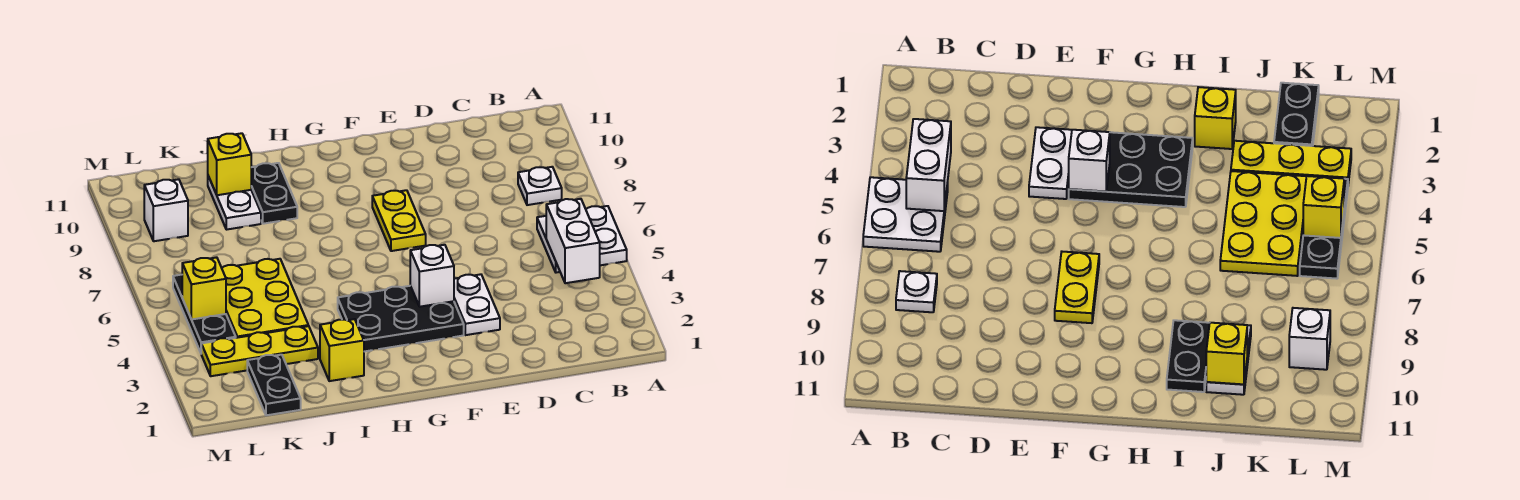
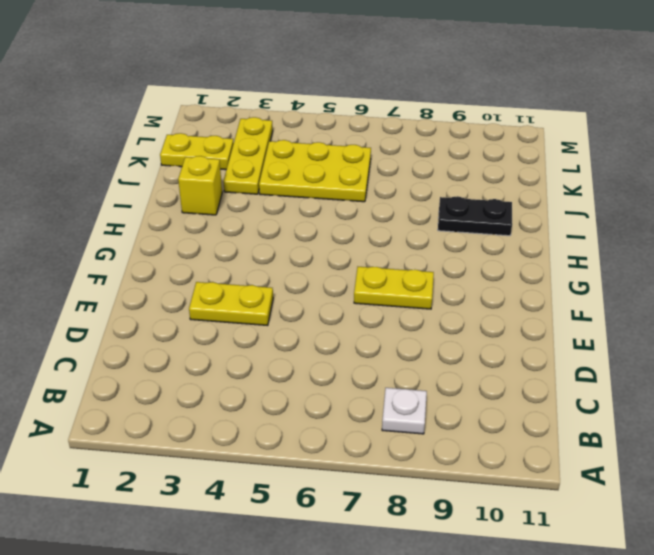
yellow 1x2 plate [189,282,273,326] -> white 1x2 plate [454,274,500,335]
yellow 1x2 plate [160,133,234,170] -> black 1x2 plate [247,355,301,415]
none -> white 2x2 plate [537,206,627,273]
none -> black 2x3 plate [338,286,464,352]
none -> white 1x2 plate [208,176,261,230]

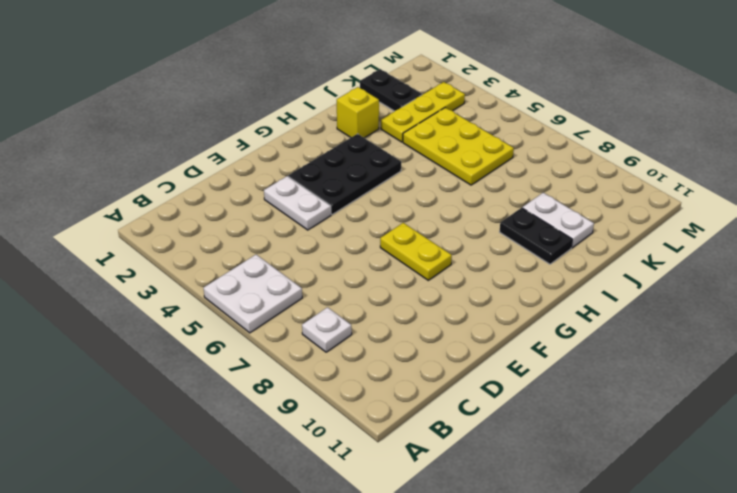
none -> black 1x3 plate [173,275,236,353]
none -> white 1x1 brick [144,179,188,241]
none -> white 1x2 brick [546,199,600,283]

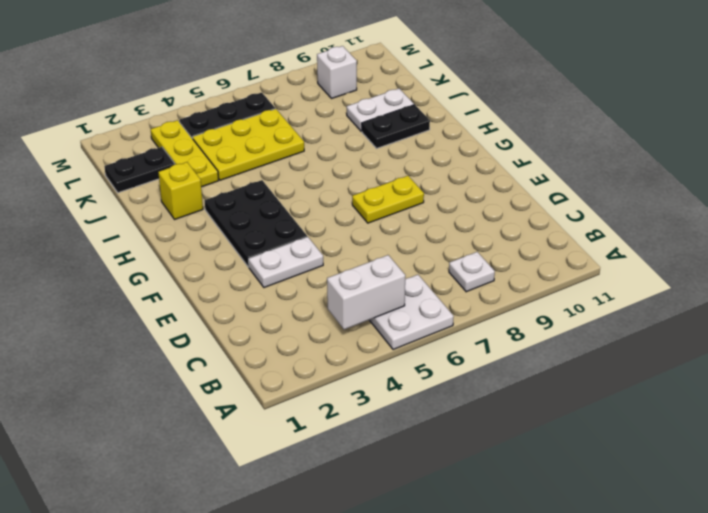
none -> white 1x1 brick [410,245,454,307]
none -> yellow 1x1 brick [208,133,251,195]
none -> yellow 1x1 brick [182,257,226,319]

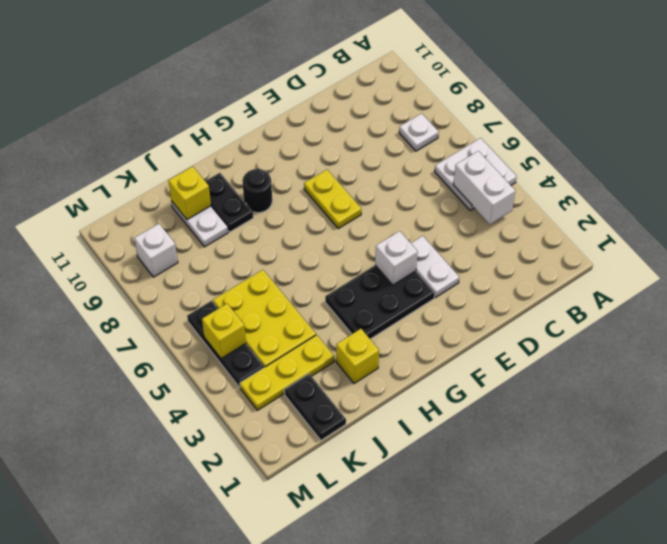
black 1x1 round brick [242,169,272,213] -> none

